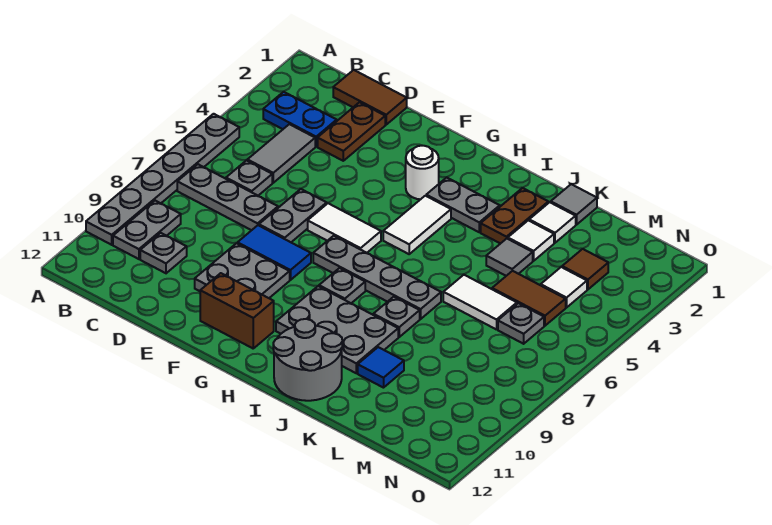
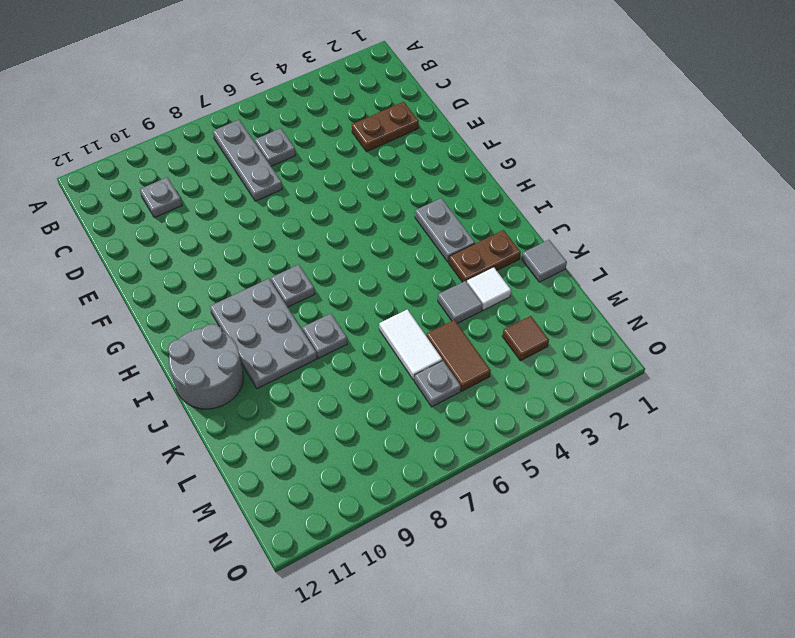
none -> grey 1x6 plate [86,114,239,245]
none -> blue 1x2 plate [263,92,337,146]
none -> grey 1x2 plate [113,201,181,259]
none -> brown 1x2 tile [333,70,407,125]

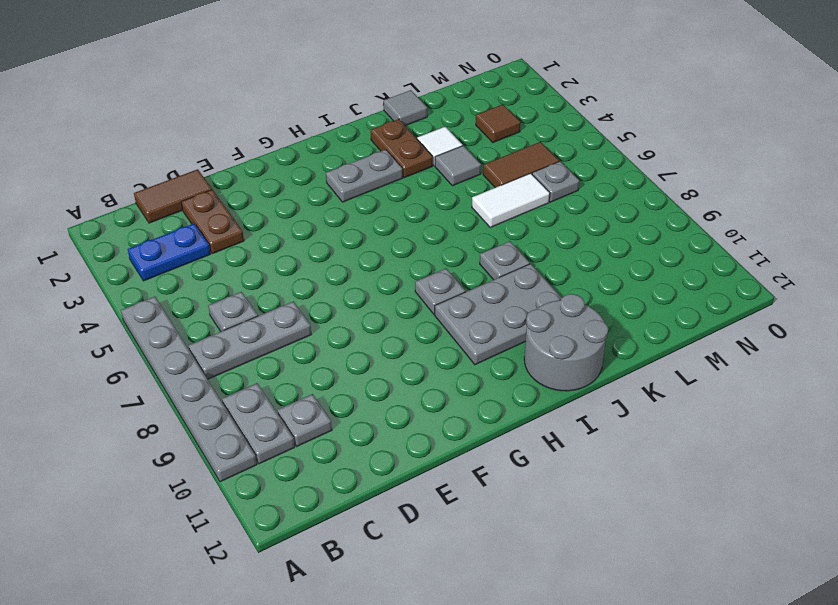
none -> grey 1x2 tile [247,124,315,183]
none -> grey 1x2 plate [259,189,327,242]
none -> blue 1x2 tile [237,225,311,280]
none -> grey 2x2 plate [195,243,290,298]

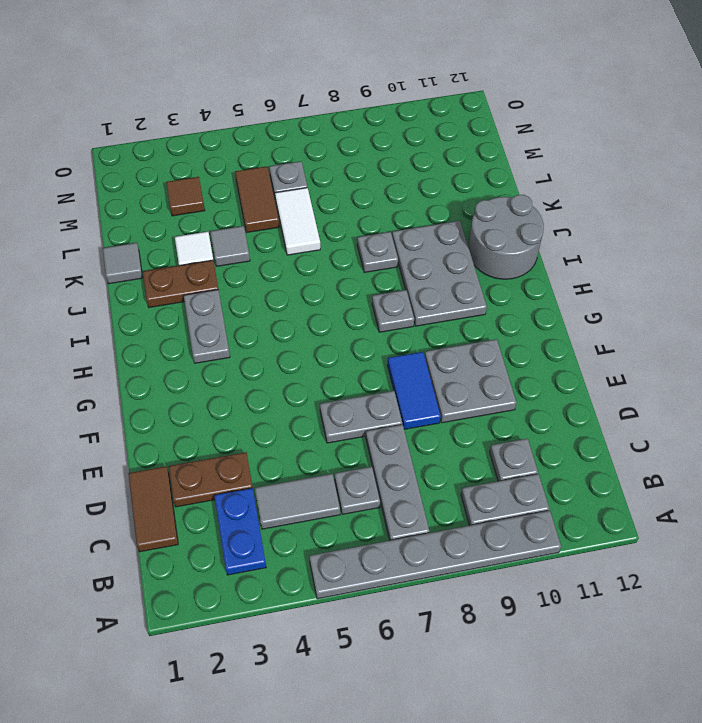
none -> white 1x2 tile [308,203,381,253]
none -> brown 1x2 brick [200,273,274,348]
none -> white 1x1 round brick [406,146,439,199]
none -> grey 1x4 plate [313,236,441,319]

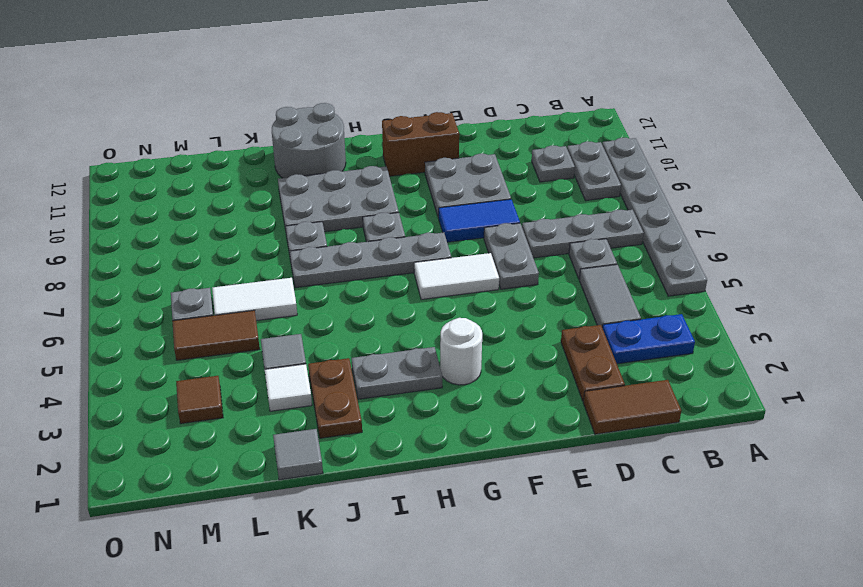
none -> white 1x2 tile [383,196,451,254]
none -> white 1x1 tile [529,202,576,243]
none -> blue 1x1 tile [358,347,404,388]
none -> white 1x1 tile [541,267,587,308]

